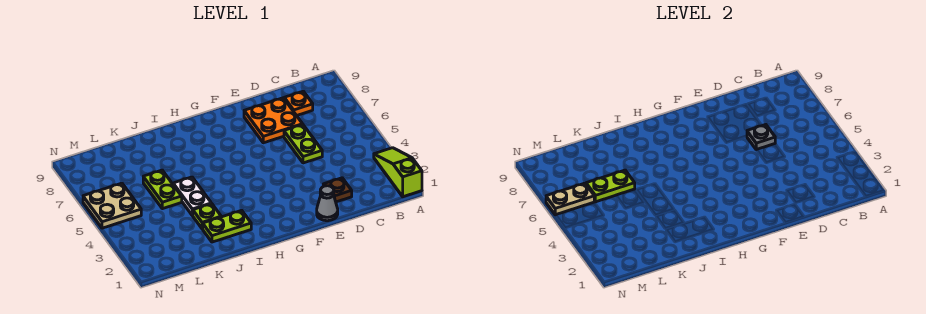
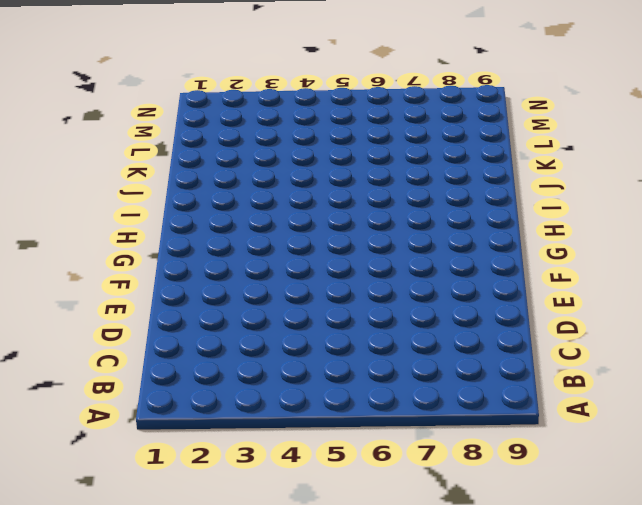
none -> lime 1x3 slope [374,148,422,197]
none -> orange 1x1 plate [284,91,313,116]
none -> brown 1x1 plate [323,178,352,202]

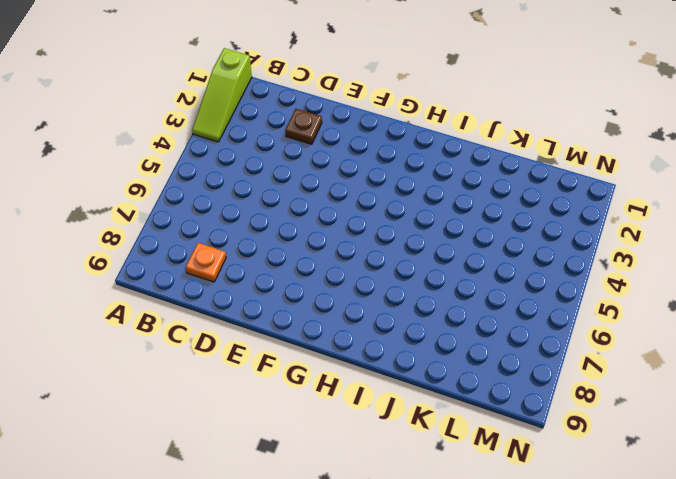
none -> lime 1x2 plate [284,125,322,163]
none -> orange 2x2 plate [244,98,303,143]
none -> grey 1x1 cone [317,186,338,221]

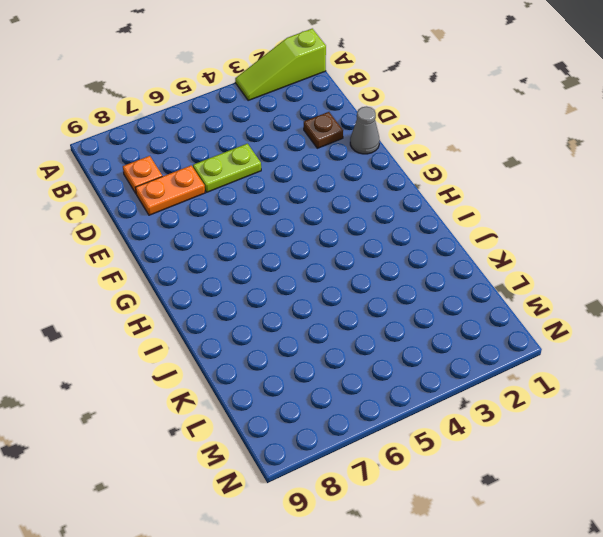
orange 1x2 plate [136,165,205,215] -> orange 2x2 plate [244,98,303,143]
none -> lime 1x2 plate [203,210,251,242]
none -> lime 1x1 plate [192,204,221,229]
none -> white 1x2 plate [173,177,211,215]

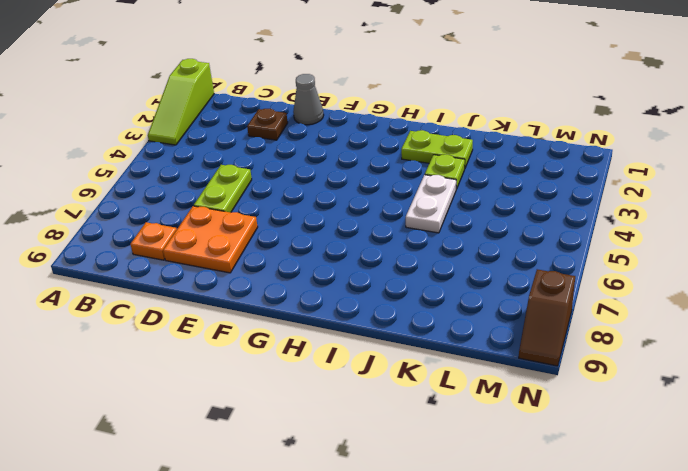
brown 1x2 slope [519,269,575,366] -> none
none -> lime 1x2 plate [143,170,182,209]
none -> tan 2x2 plate [83,183,141,228]
none -> grey 1x1 plate [747,125,775,150]

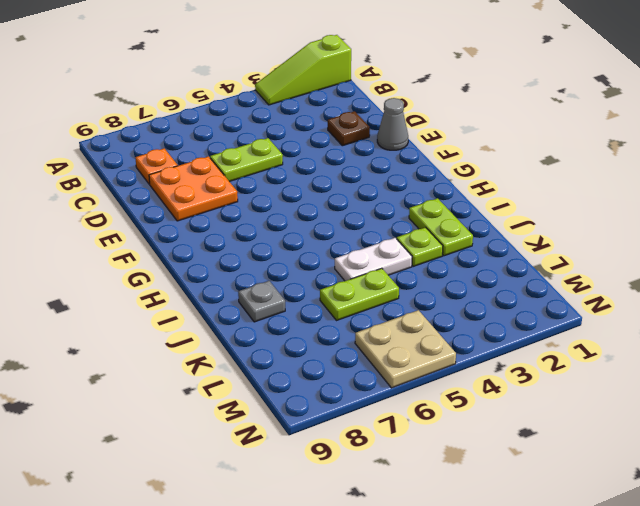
grey 1x1 plate [238,281,285,322] -> grey 1x1 plate moved to [747,125,775,150]
none -> lime 1x2 plate [586,170,635,202]
none -> tan 1x2 plate [546,183,594,215]

